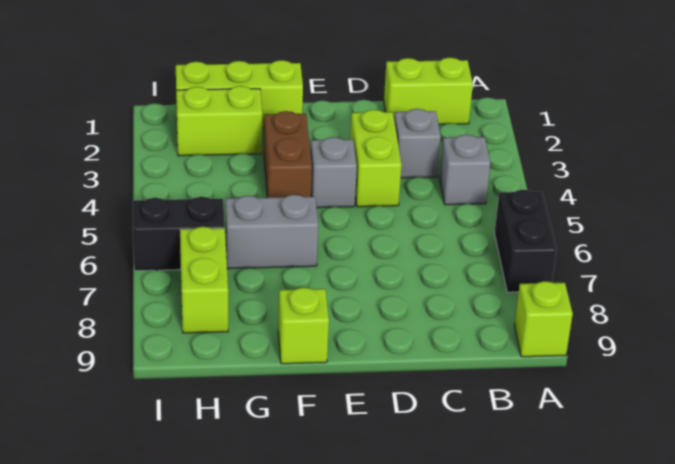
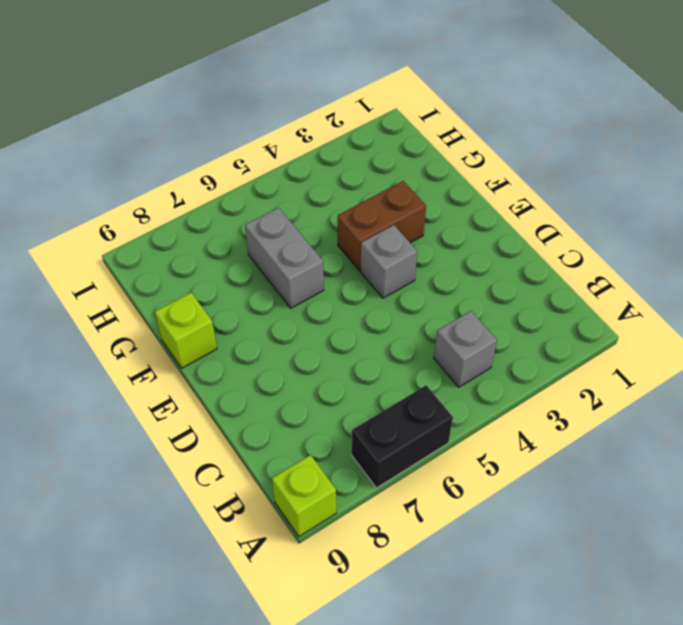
none -> lime 1x2 brick [384,57,473,125]
none -> grey 1x1 brick [394,109,441,178]
none -> lime 1x2 brick [350,110,402,207]

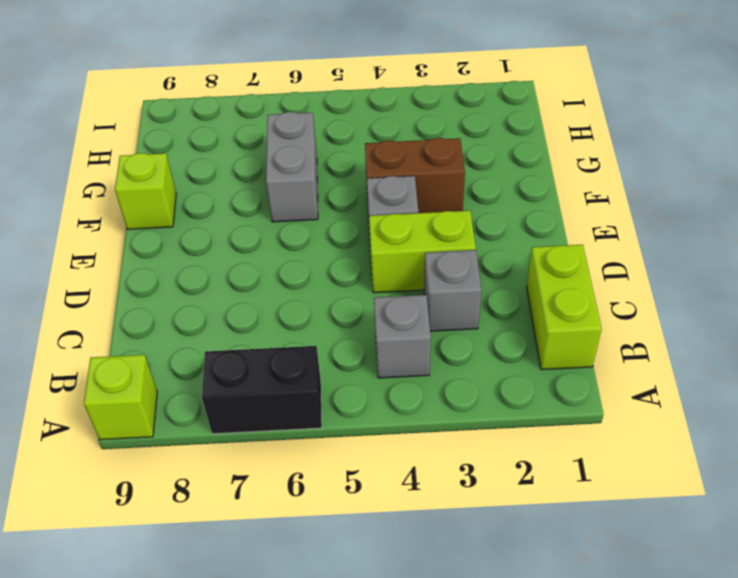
none -> lime 1x3 brick [176,60,303,128]
none -> lime 1x2 brick [176,86,262,156]
none -> black 1x2 brick [133,197,225,271]

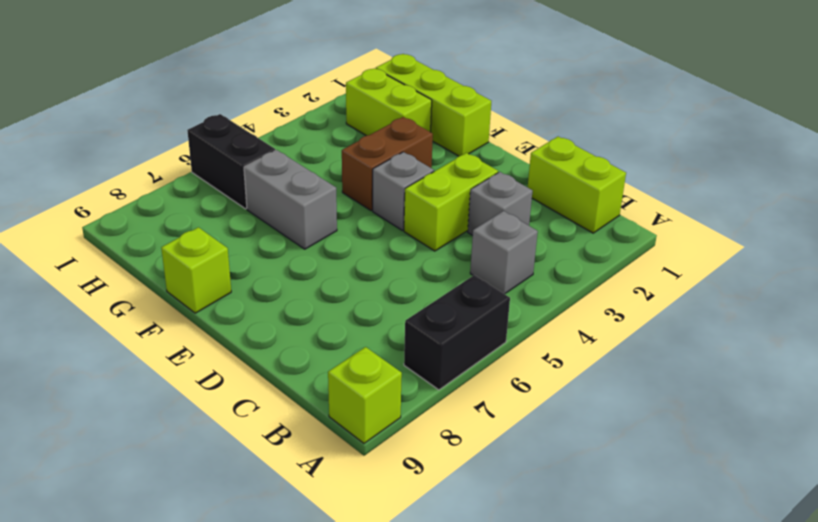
none -> lime 1x2 brick [180,227,228,333]

